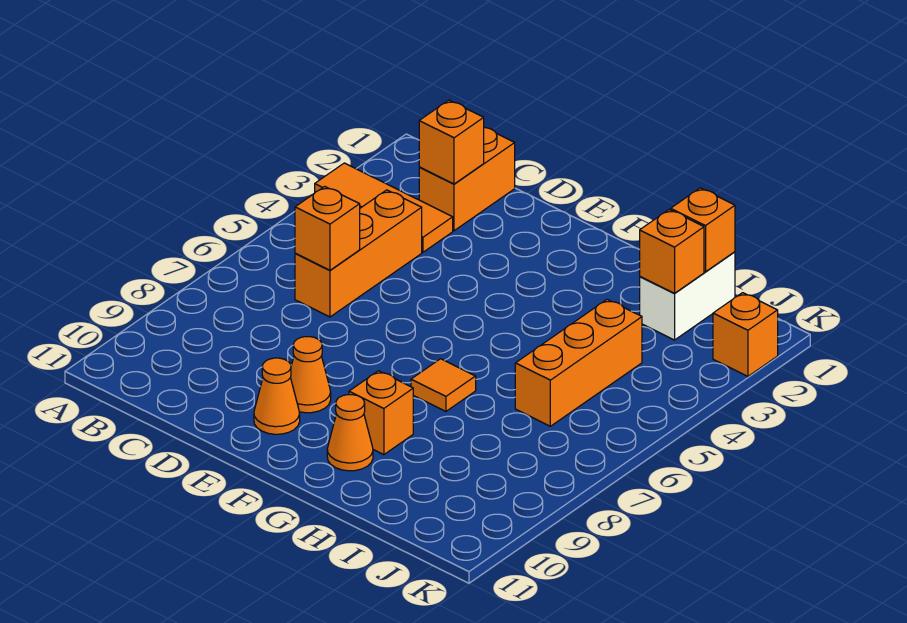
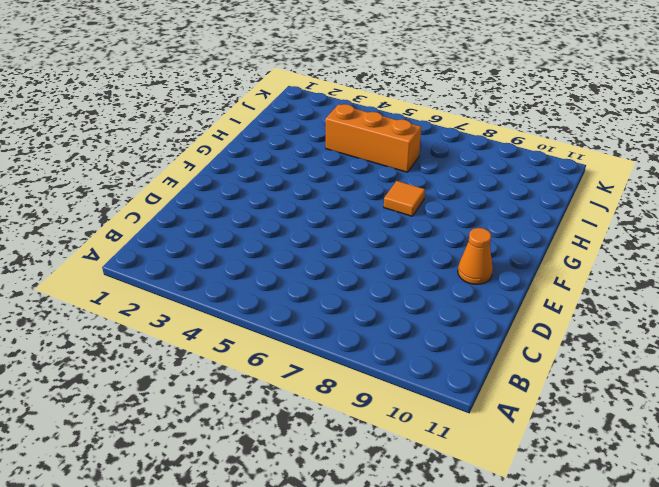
none -> orange 1x3 tile [315,163,453,252]
none -> orange 1x2 brick [419,128,515,231]
none -> orange 1x3 brick [295,190,422,317]

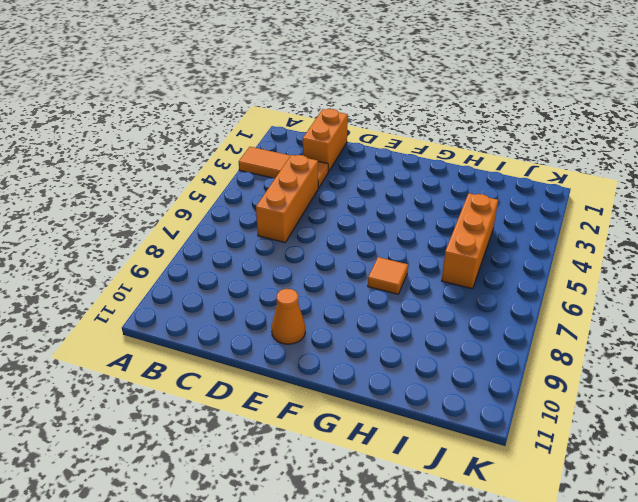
none -> orange 1x1 cone [291,337,331,413]
none -> orange 1x1 brick [349,371,413,455]
none -> orange 1x1 cone [327,395,373,471]

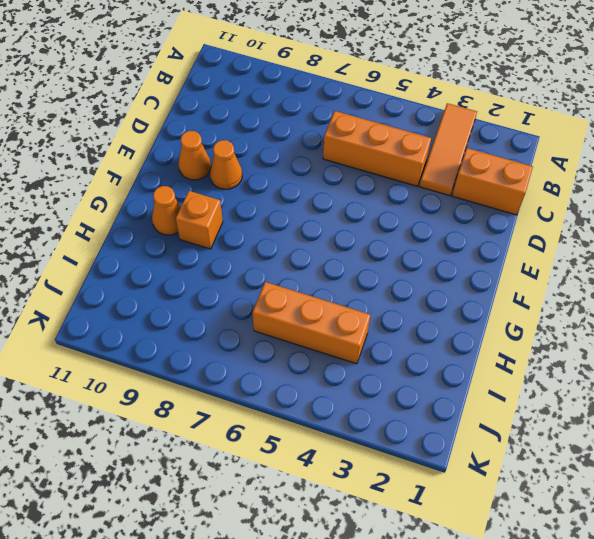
none -> orange 1x1 tile [411,359,476,411]
none -> white 1x2 brick [640,252,735,340]
none -> orange 1x1 brick [713,293,778,376]

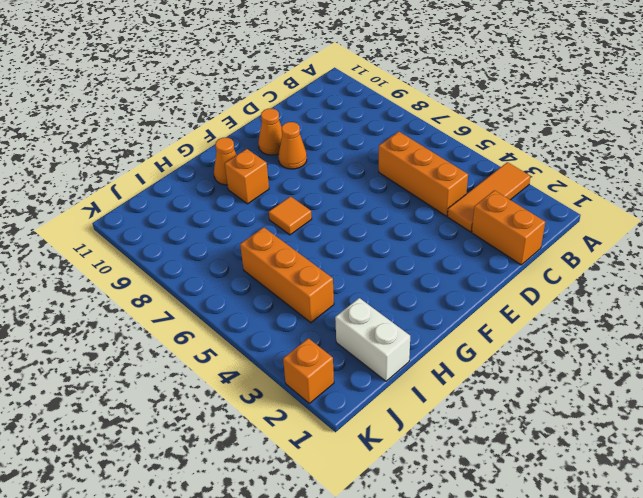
none -> orange 1x1 brick [419,100,484,184]
none -> orange 1x1 brick [295,186,360,270]
none -> orange 1x1 brick [671,188,735,272]

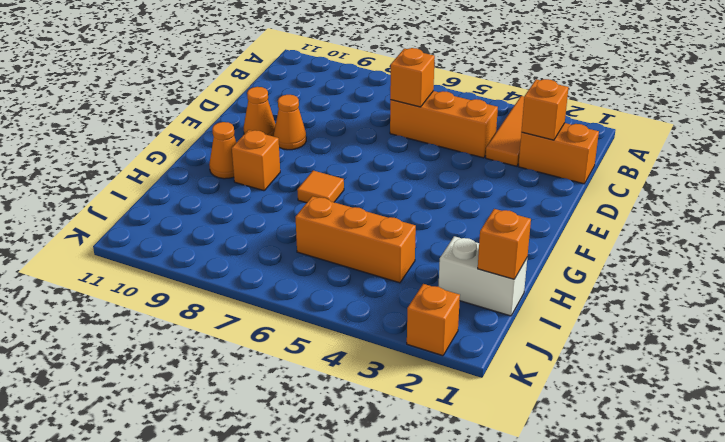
none -> orange 1x1 brick [640,210,704,293]

